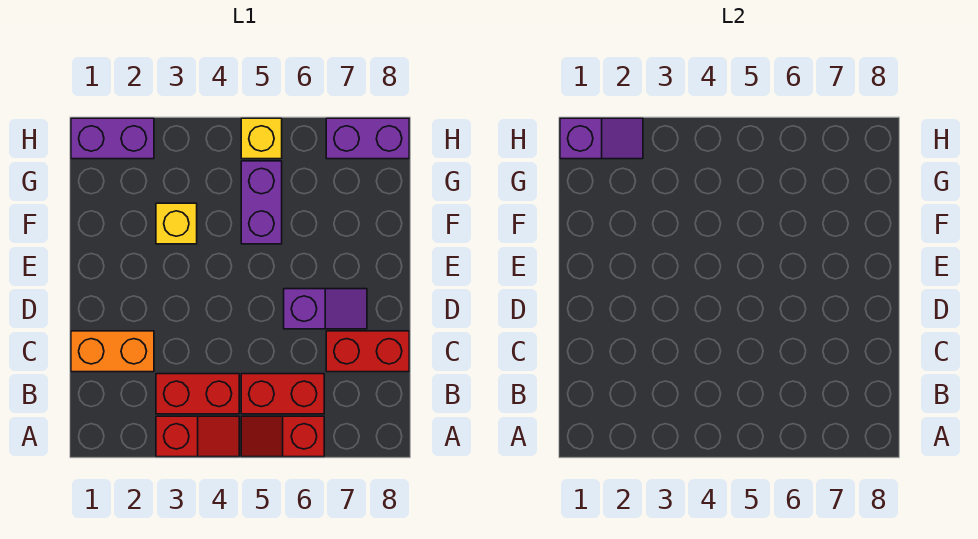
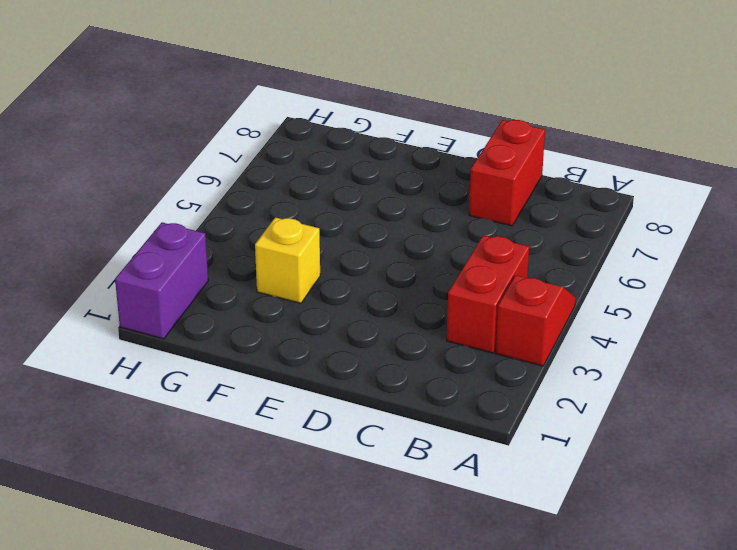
none -> red 1x2 slope [241,416,324,457]
none -> red 1x2 brick [241,374,324,414]
none -> orange 1x2 brick [71,331,154,372]

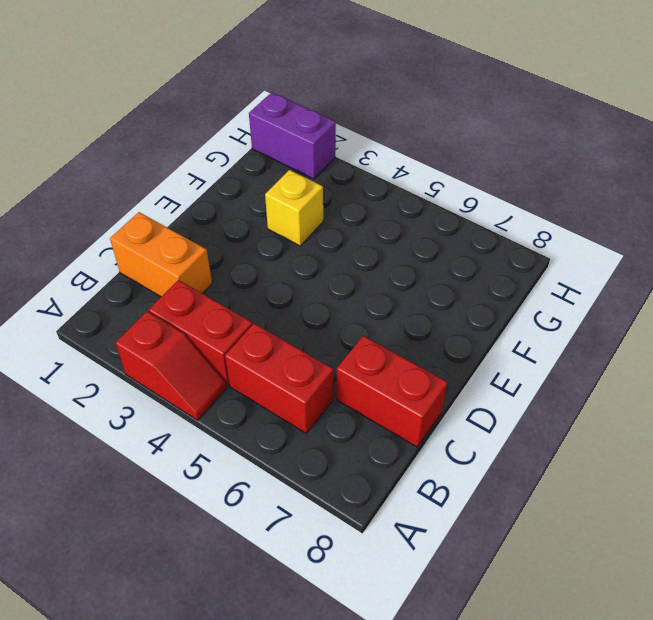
none -> red 1x2 slope [241,416,324,457]
none -> purple 1x2 slope [284,289,367,329]
none -> purple 1x2 brick [241,161,282,244]

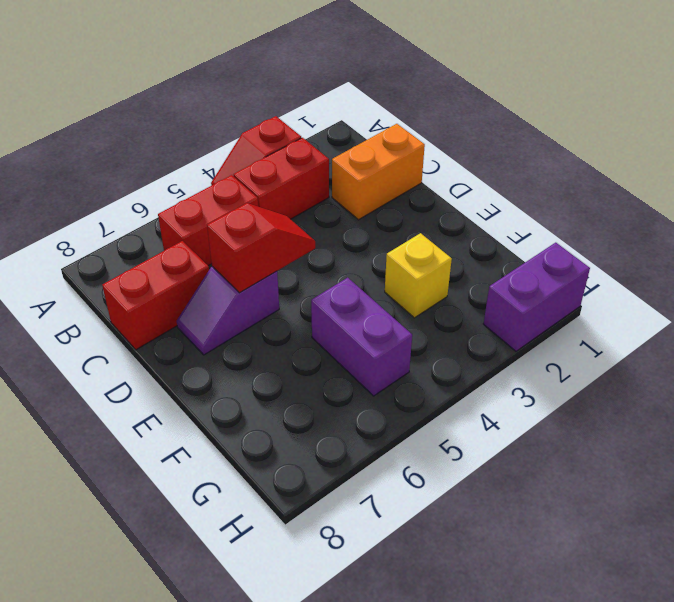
red 1x2 slope [207,203,315,293] -> red 1x2 slope moved to [241,416,324,457]
none -> yellow 1x1 brick [241,118,282,159]
none -> purple 1x2 brick [326,118,409,159]
none -> purple 1x2 slope [560,118,643,159]

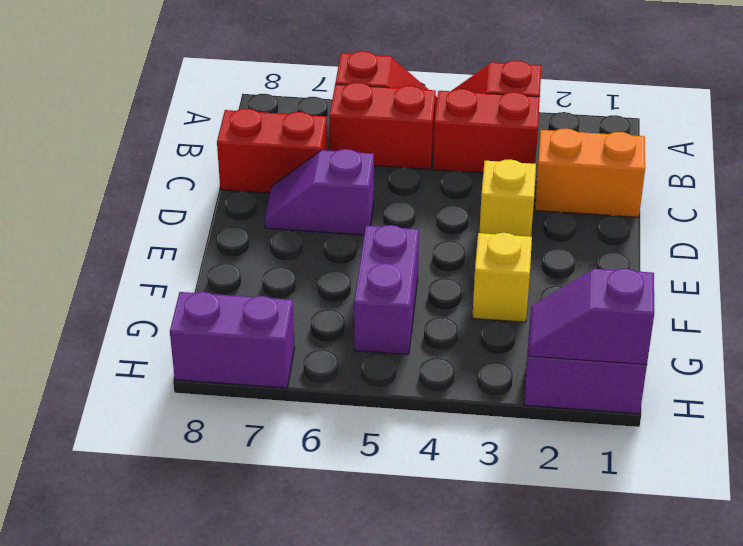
yellow 1x1 brick [479,159,536,237] -> yellow 1x1 brick moved to [241,118,282,159]

